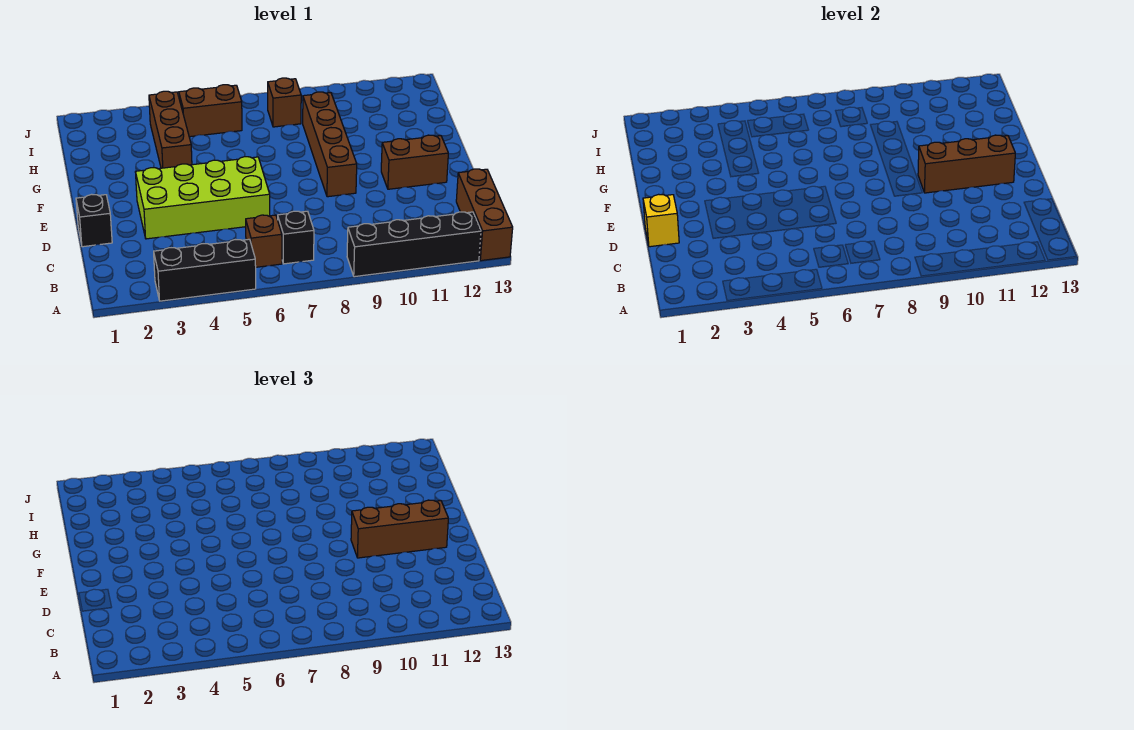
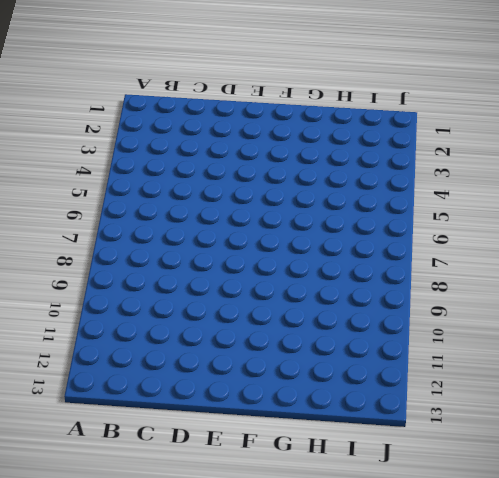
none -> black 1x3 brick [154,239,256,301]
none -> black 1x4 brick [347,212,481,277]
none -> brown 1x3 brick [456,169,513,261]

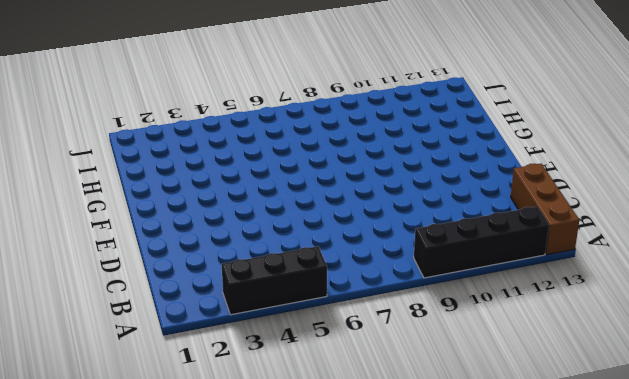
none -> brown 1x1 brick [246,215,282,267]
none -> black 1x1 brick [278,211,314,264]
none -> black 1x1 brick [76,194,112,247]

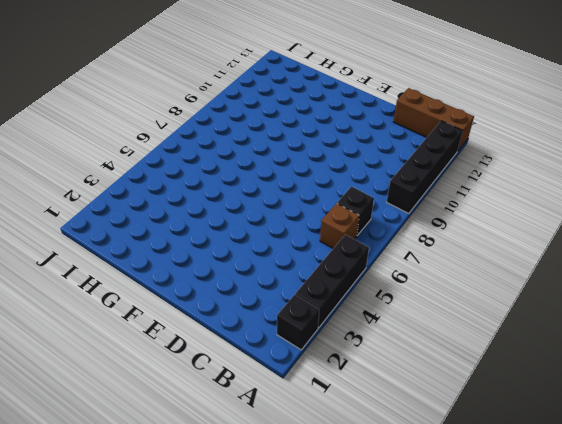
black 1x1 brick [277,295,319,350] -> black 1x1 brick moved to [76,194,112,247]
none -> lime 2x4 brick [136,157,270,239]
none -> brown 1x4 brick [303,92,357,197]
none -> brown 1x2 brick [381,135,448,189]

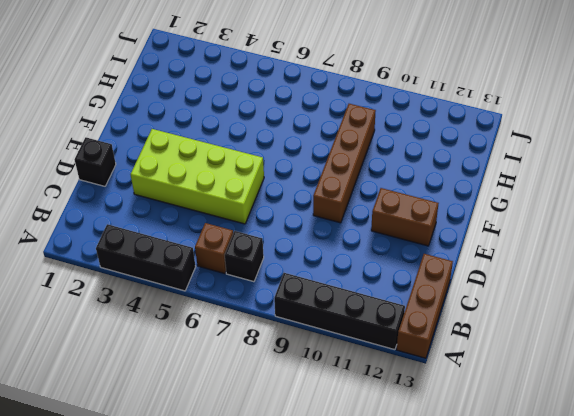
none -> brown 1x3 brick [149,91,192,168]
none -> brown 1x2 brick [179,85,242,137]
none -> brown 1x1 brick [268,78,301,127]

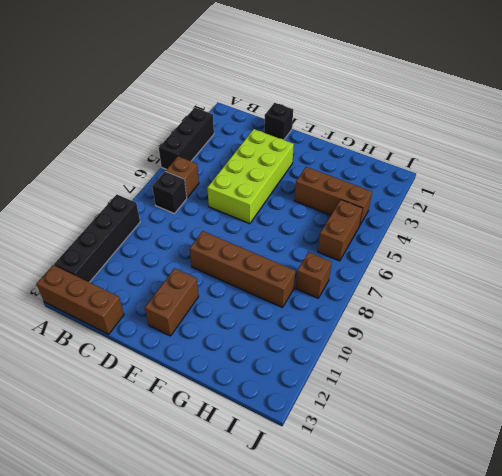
none -> yellow 1x1 brick [643,194,679,247]
none -> brown 1x3 brick [918,135,1015,193]
none -> brown 1x3 brick [351,500,448,558]

